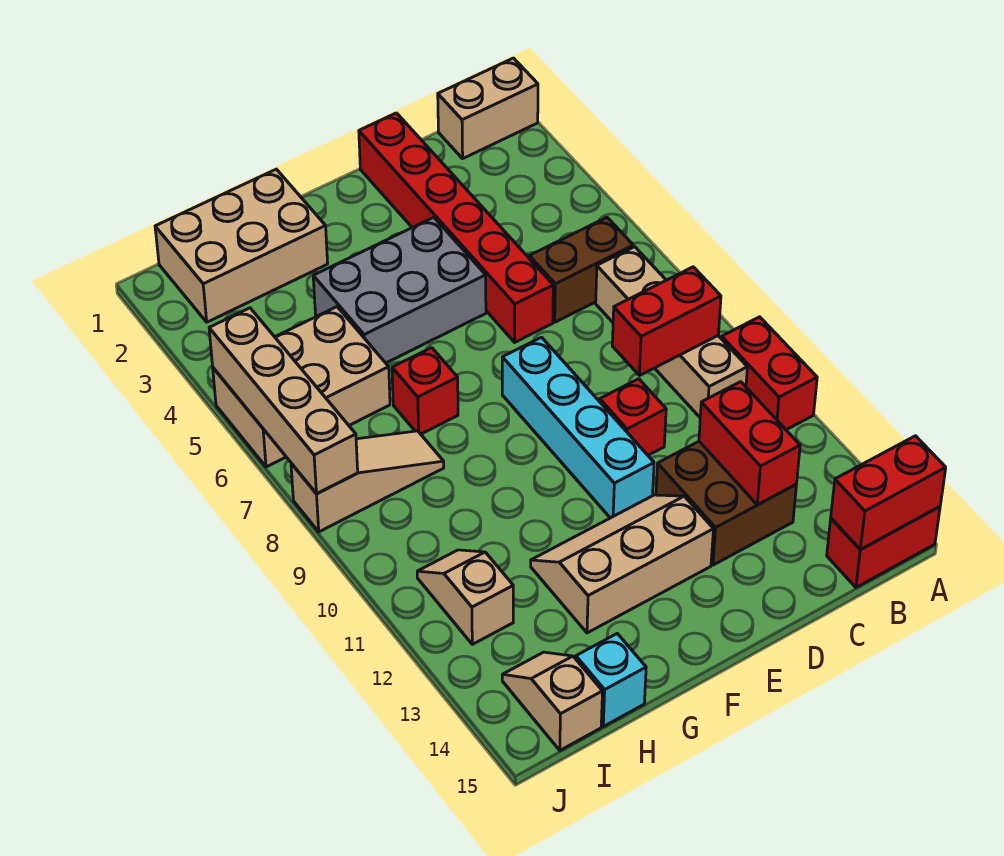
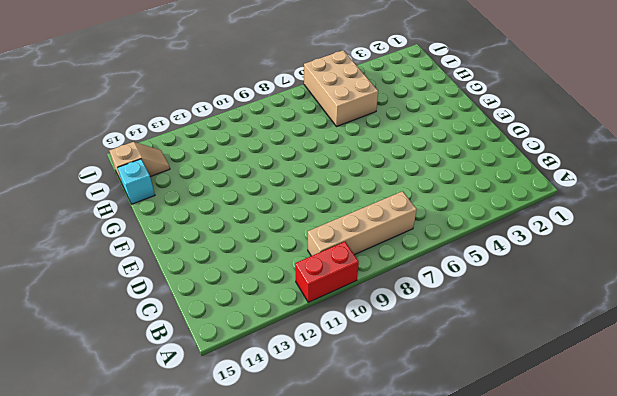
none -> tan 1x2 brick [438,58,538,158]
none -> red 1x2 brick [827,507,940,587]
none -> brown 1x2 brick [529,218,633,322]

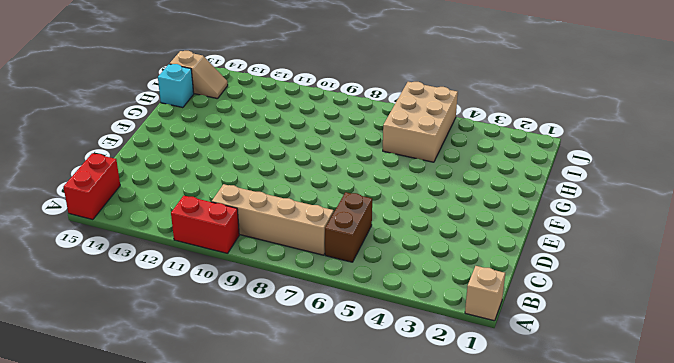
tan 1x1 brick [465,266,505,321] -> tan 1x2 brick [438,58,538,158]
none -> brown 2x2 brick [656,442,796,565]
none -> red 1x6 brick [359,113,553,342]
none -> red 1x1 brick [600,379,666,455]

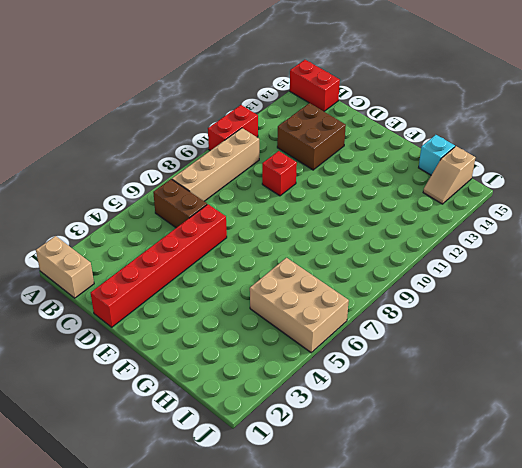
none -> grey 2x3 brick [313,217,486,363]
none -> cyan 1x4 brick [502,337,654,518]
none -> tan 2x3 slope [531,495,714,633]

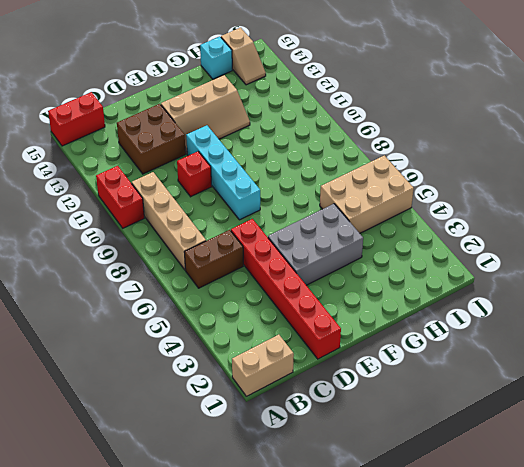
none -> tan 2x3 brick [155,169,328,322]
none -> red 1x1 brick [392,348,458,434]
none -> tan 1x3 slope [291,431,444,532]

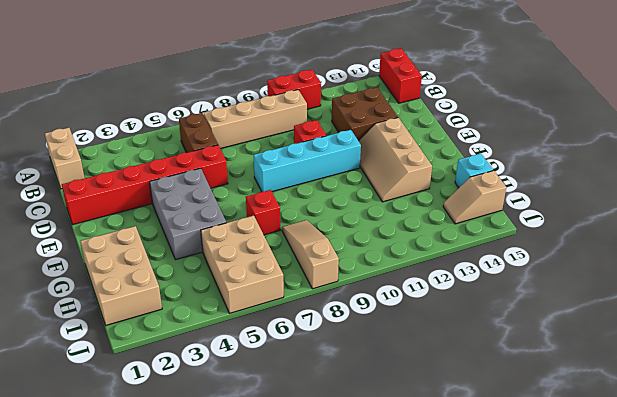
none -> tan 1x2 slope [417,550,513,644]
none -> red 1x2 brick [831,436,946,549]
none -> red 1x2 brick [612,267,721,376]

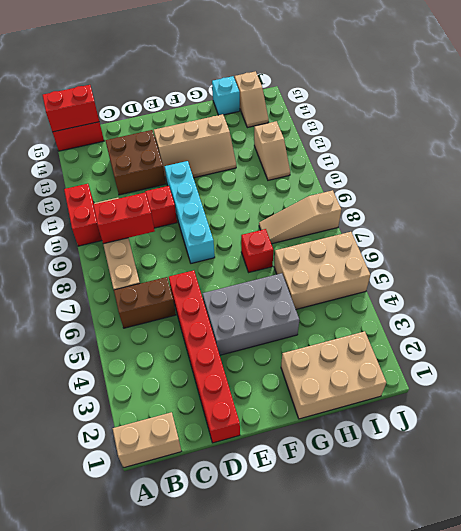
none -> red 1x2 brick [699,382,800,505]
none -> tan 1x4 brick [209,308,358,494]

